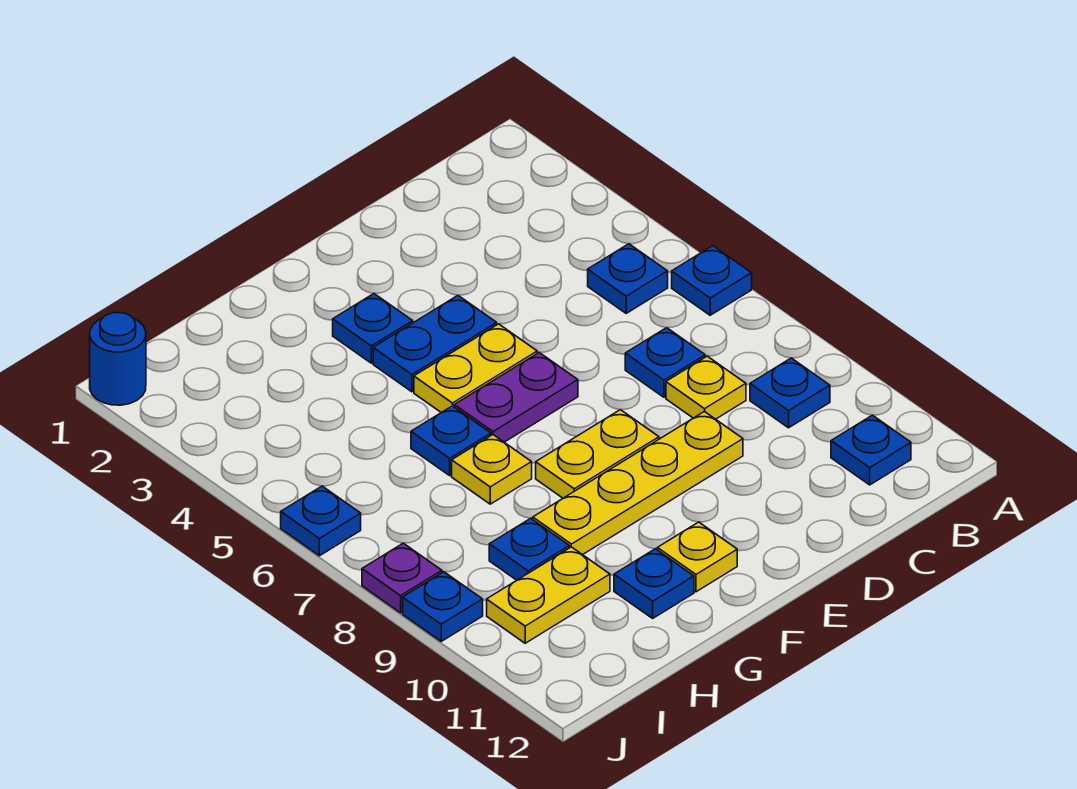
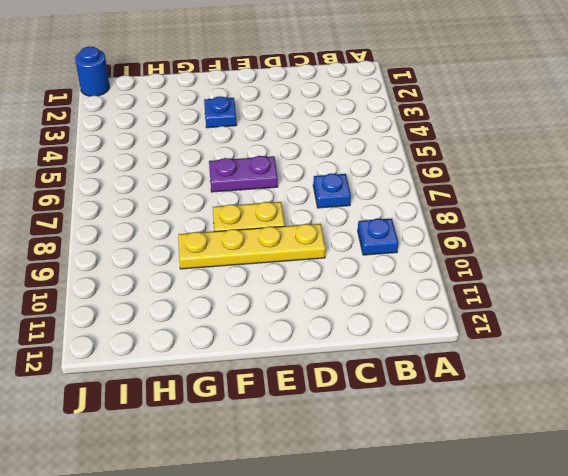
none -> blue 1x1 plate [672,246,752,315]
none -> blue 1x1 plate [588,244,668,313]
none -> blue 1x1 plate [831,415,911,485]

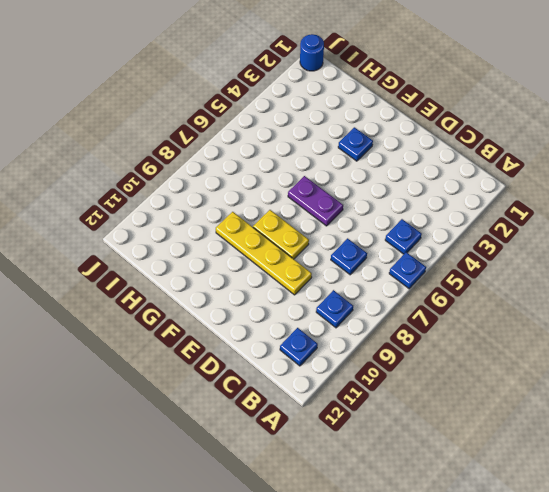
none -> yellow 1x1 plate [666,356,746,419]
none -> blue 1x2 plate [373,295,497,392]
none -> yellow 1x2 plate [414,324,537,413]

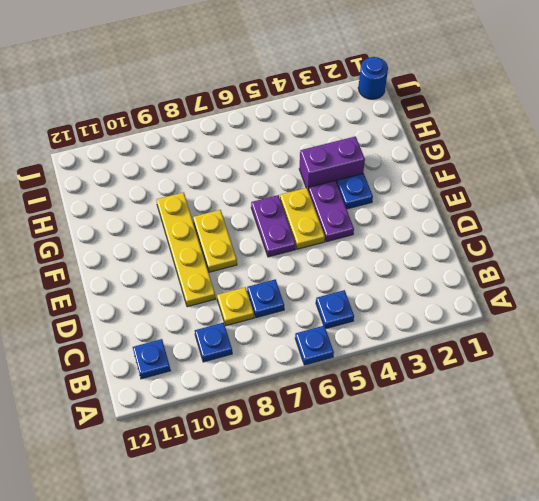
purple 1x2 plate [308,181,354,242] -> blue 1x2 plate [373,295,497,392]
purple 1x2 brick [299,136,365,189] -> none
none -> yellow 1x1 plate [657,522,737,592]
none -> blue 1x1 plate [411,406,491,475]
none -> yellow 1x1 plate [452,435,532,504]

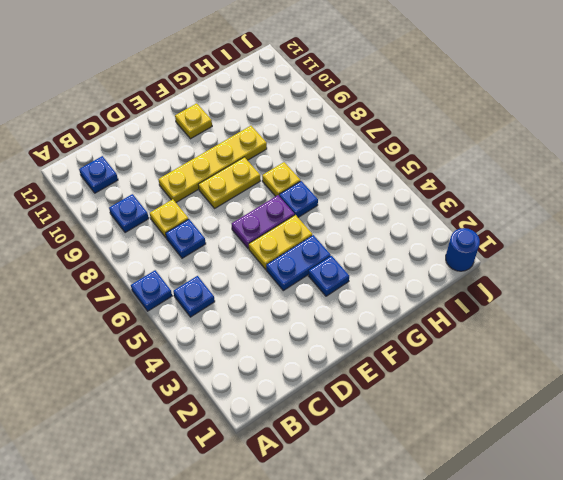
none -> blue 1x1 plate [614,549,694,618]
none -> blue 1x1 plate [489,518,569,580]
none -> yellow 1x2 plate [487,547,610,643]

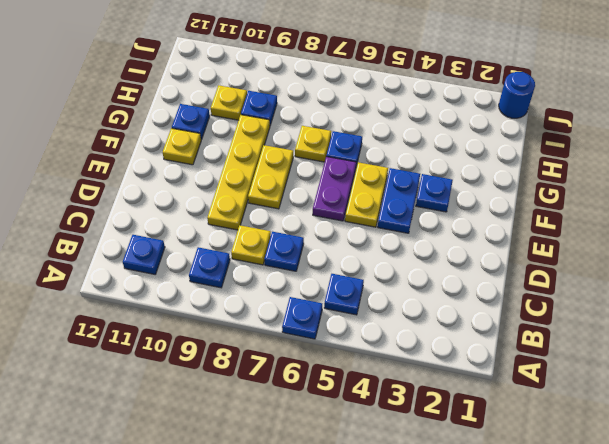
yellow 1x1 plate [211,85,247,120] -> yellow 1x2 plate [487,547,610,643]
none -> blue 1x1 plate [281,486,361,556]
none -> purple 1x1 plate [362,543,442,613]
none -> blue 1x1 plate [403,572,483,641]

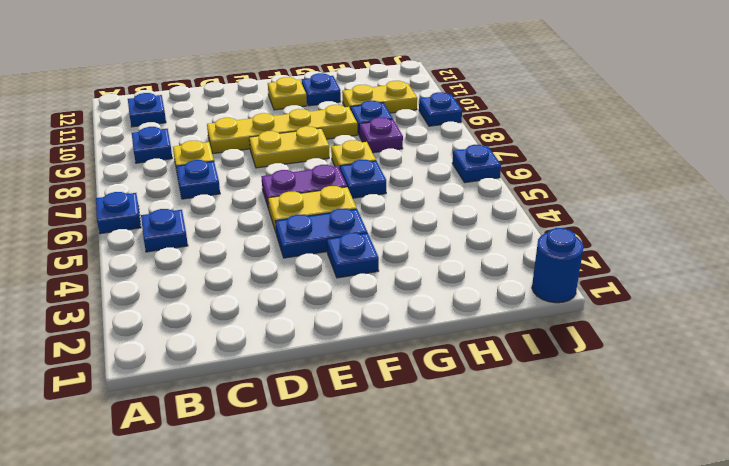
purple 1x1 plate [359,117,403,153] -> purple 1x1 plate moved to [362,543,442,613]

